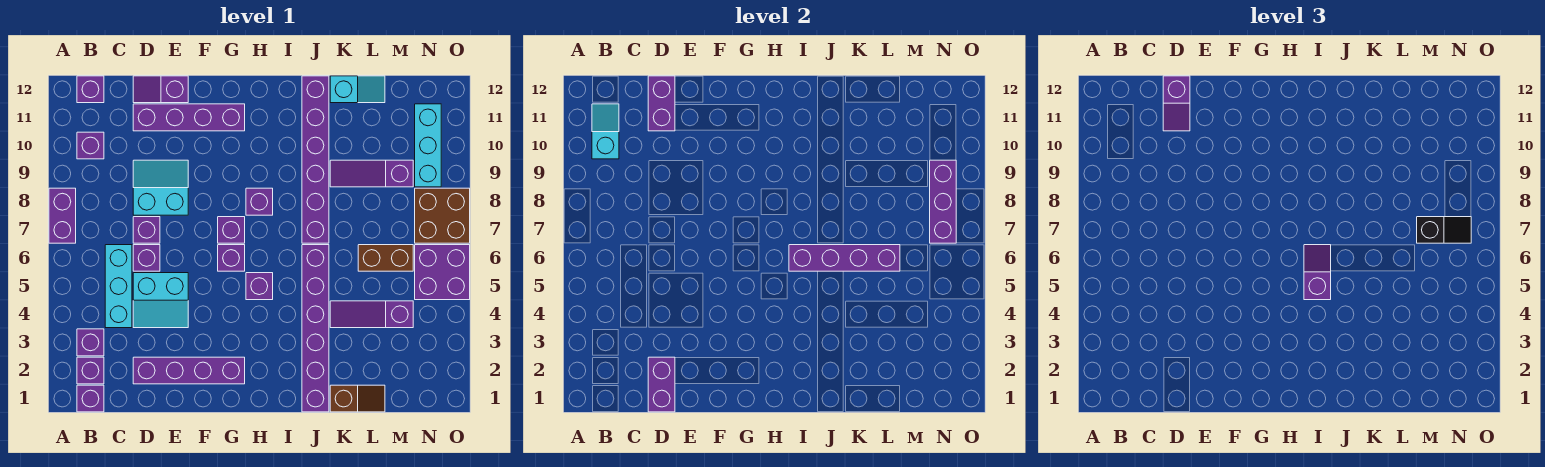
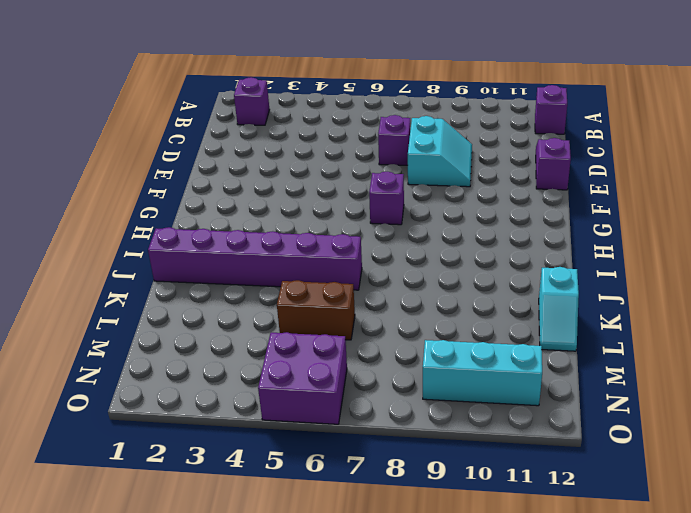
brown 1x2 brick [277,280,355,340] -> brown 1x2 brick turned to [358,245,413,271]
none -> purple 1x2 brick [49,188,76,243]
none -> purple 1x1 brick [77,385,104,412]
none -> purple 1x1 brick [77,329,104,356]
none -> purple 1x1 brick [77,132,104,159]

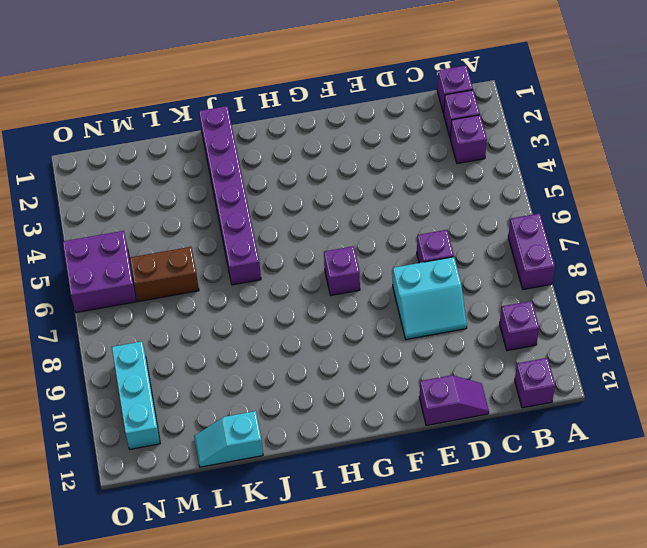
none -> cyan 1x3 brick [105,245,132,328]
none -> purple 1x4 brick [133,357,245,384]
none -> cyan 2x2 slope [133,273,188,328]
none -> purple 1x1 brick [133,245,160,271]

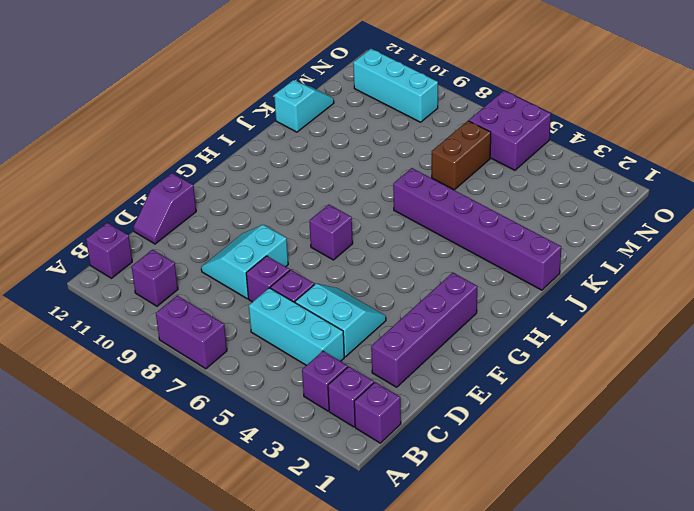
cyan 2x2 slope [295,284,386,357] -> cyan 2x2 slope turned to [133,273,188,328]
none -> purple 1x4 brick [133,104,245,131]
none -> purple 1x1 brick [218,245,245,271]
none -> purple 1x1 brick [246,273,273,300]
none -> purple 1x1 brick [246,188,273,215]

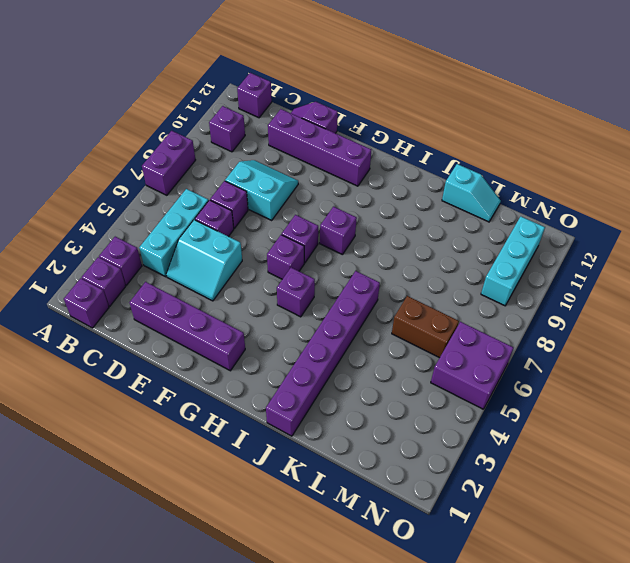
none -> purple 1x6 brick [302,76,329,243]
none -> brown 1x2 slope [330,385,385,412]
none -> purple 1x3 slope [330,301,413,328]
none -> purple 1x3 slope [330,160,413,187]

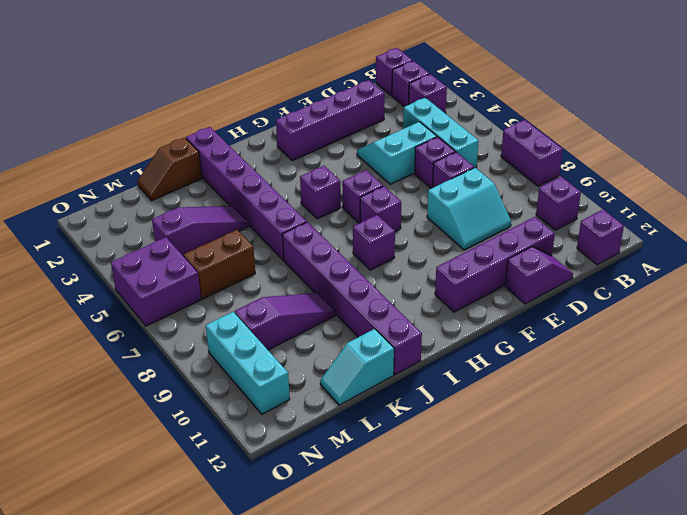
none -> brown 2x2 brick [415,188,470,243]
none -> cyan 1x2 slope [592,104,619,159]
none -> purple 1x2 brick [648,357,675,412]
none -> purple 1x2 brick [648,76,675,131]

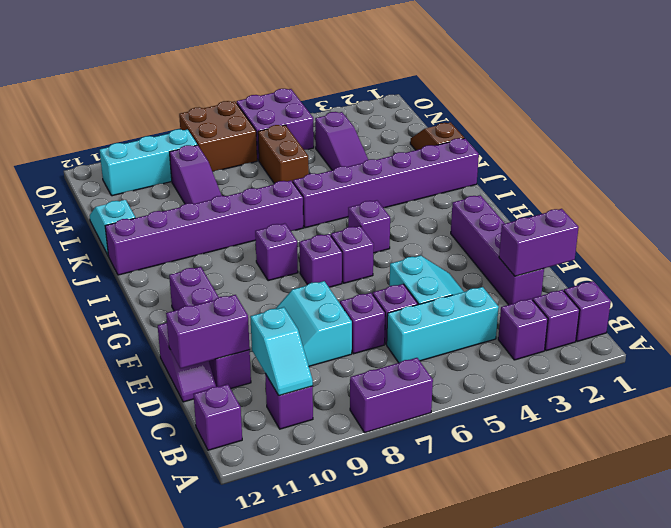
cyan 1x2 slope [250,307,313,396] -> cyan 1x2 slope turned to [592,104,619,159]
none -> purple 1x4 brick [789,245,900,271]
none -> purple 1x3 brick [930,160,956,243]
none -> purple 1x2 slope [1163,76,1190,131]
none -> purple 1x2 slope [1304,245,1331,300]

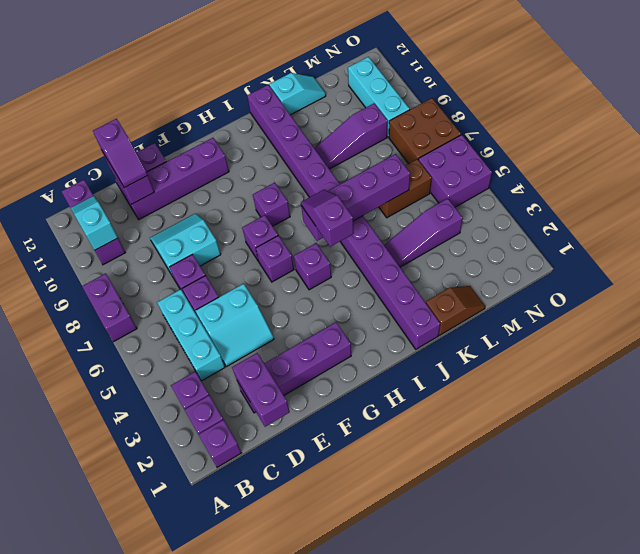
none -> purple 1x3 brick [930,160,956,243]
none -> black 1x2 slope [1417,217,1471,243]

